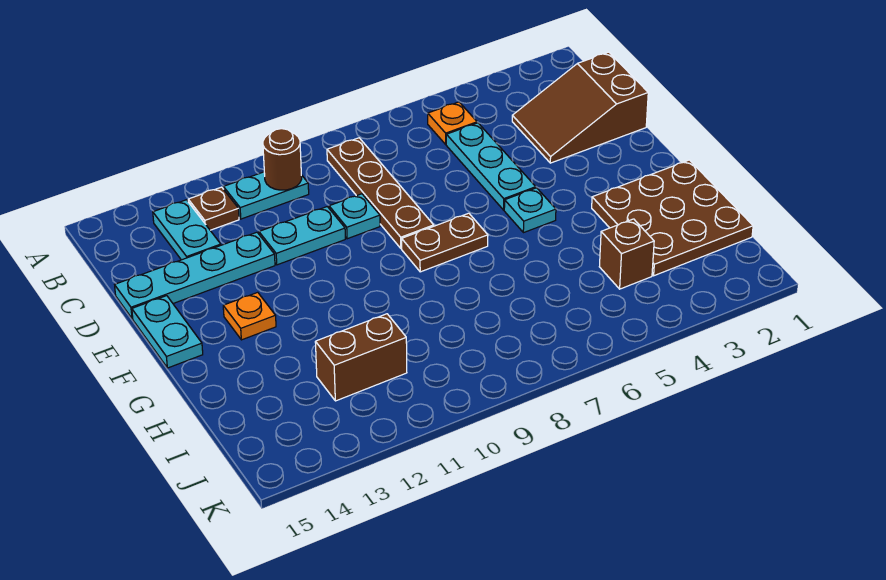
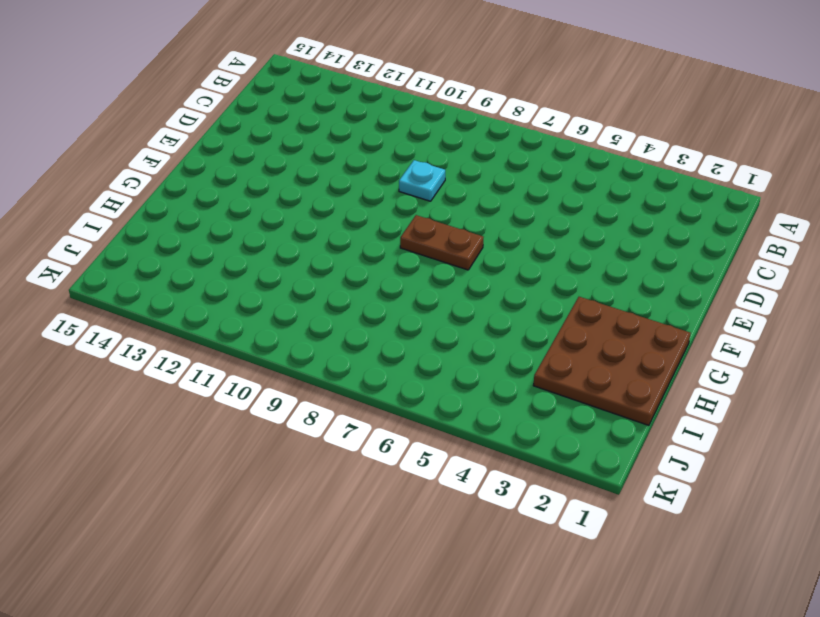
none -> orange 1x1 plate [428,102,477,144]
none -> brown 1x4 plate [327,138,434,249]
none -> cyan 1x2 plate [223,172,309,219]

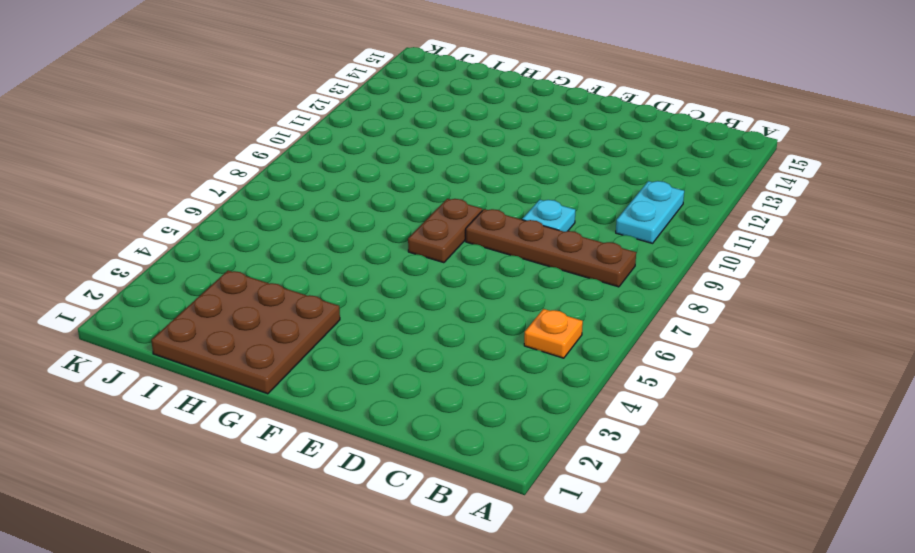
none -> brown 1x1 plate [188,187,239,230]
none -> cyan 1x2 plate [153,200,221,260]
none -> brown 2x3 slope [512,52,648,163]

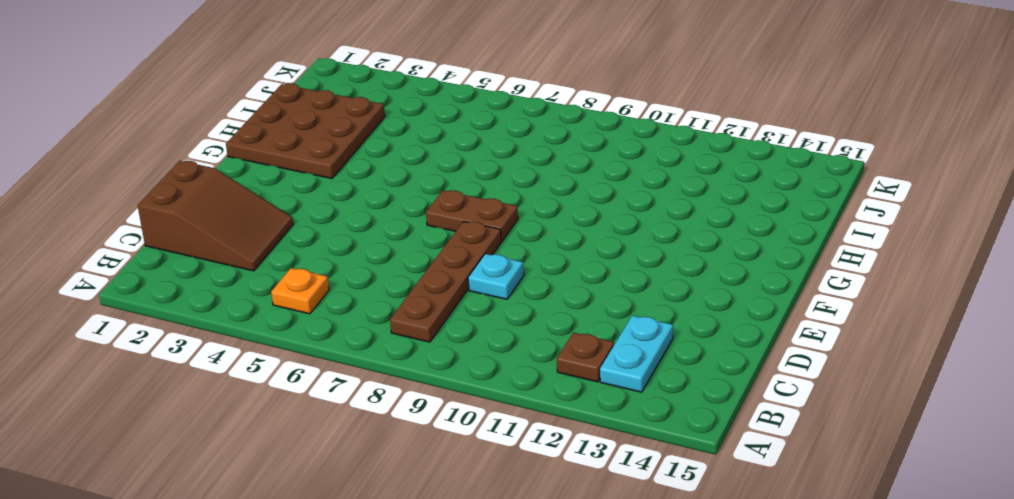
none -> cyan 1x2 plate [223,172,309,219]
none -> cyan 1x3 plate [446,123,536,210]
none -> cyan 1x2 plate [259,207,345,265]

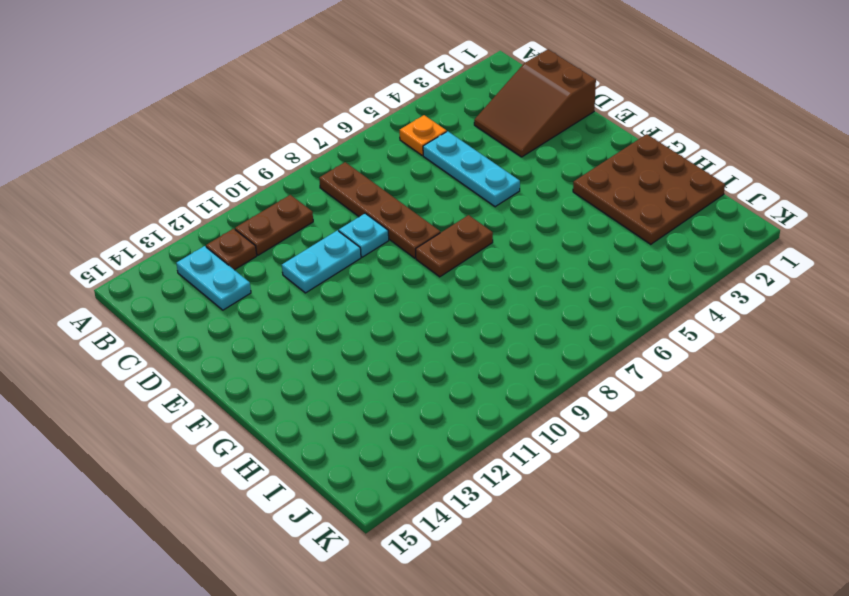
brown 1x2 plate [235,195,313,255] -> cyan 1x2 plate [223,172,309,219]
none -> cyan 1x4 plate [115,232,275,319]
none -> cyan 1x2 plate [132,296,203,368]
none -> cyan 1x1 plate [504,188,556,233]

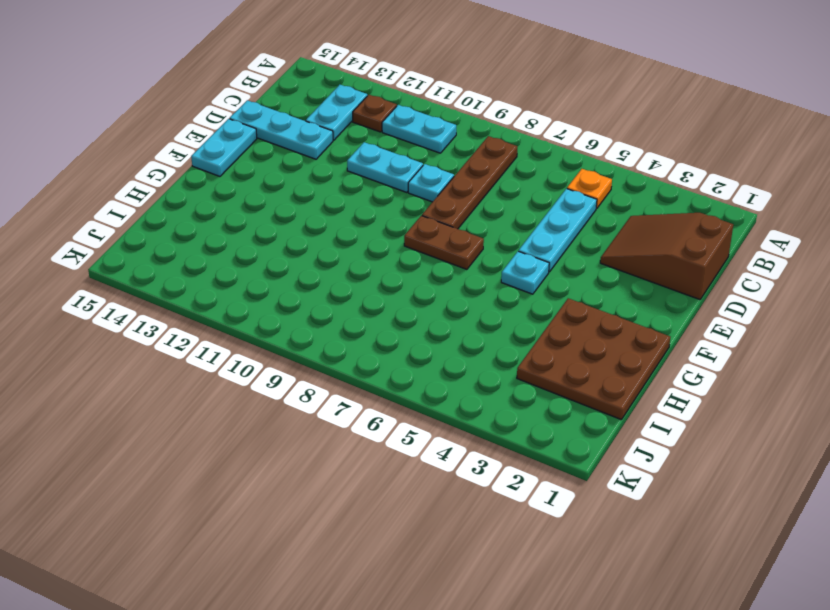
cyan 1x3 plate [230,100,333,159] -> cyan 1x4 plate [115,232,275,319]
none -> orange 1x1 plate [223,292,276,340]
none -> brown 1x1 brick [599,219,654,289]
none -> brown 1x2 brick [315,314,407,401]

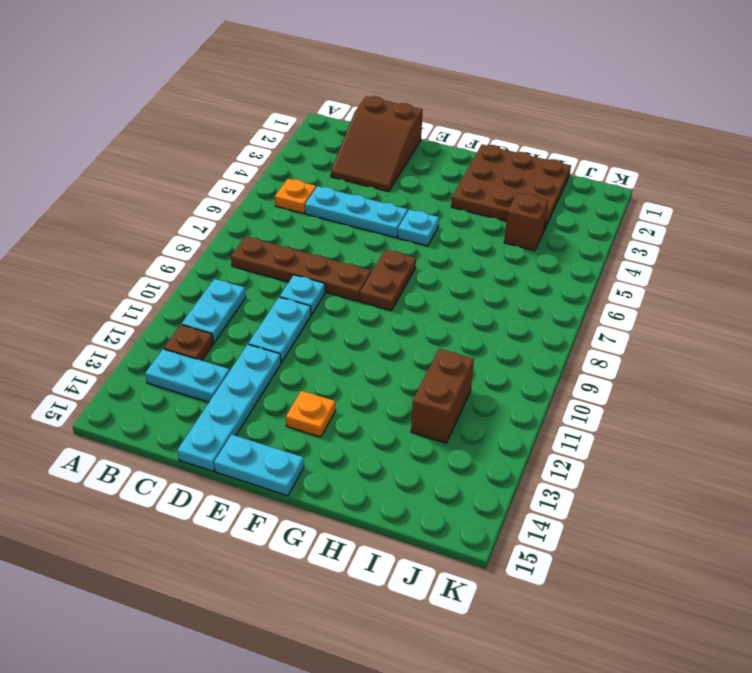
none -> brown 1x1 round brick [263,129,302,190]

